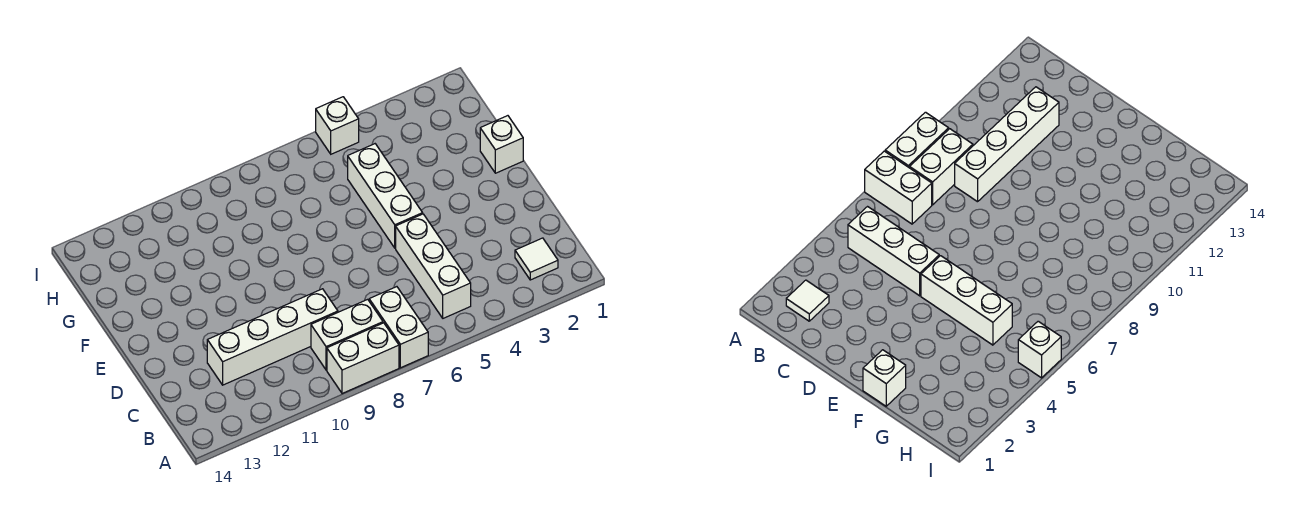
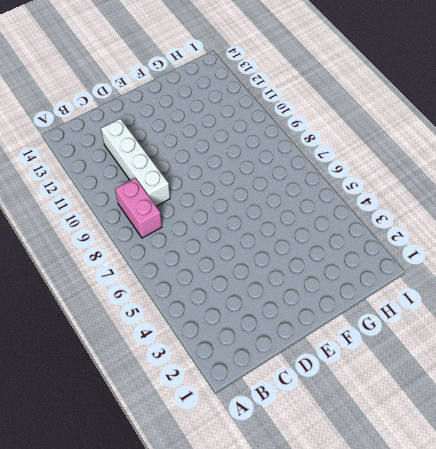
pink 1x2 brick [115,178,162,238] -> white 1x2 brick [311,299,383,370]
none -> white 1x2 brick [369,287,428,368]
none -> white 1x2 brick [327,323,399,394]

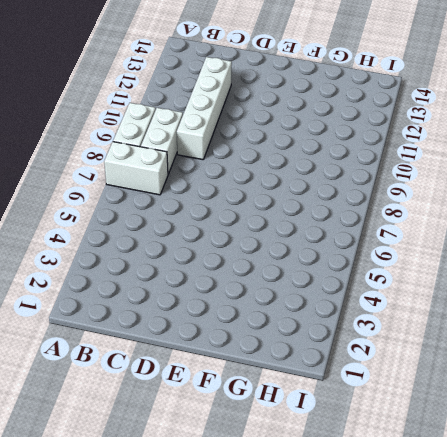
none -> white 1x1 tile [515,238,558,280]
none -> white 1x3 brick [396,214,471,318]

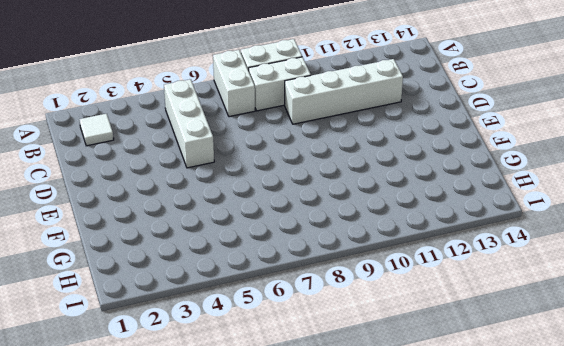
none -> white 1x3 brick [348,144,423,248]
none -> white 1x1 brick [480,116,523,173]

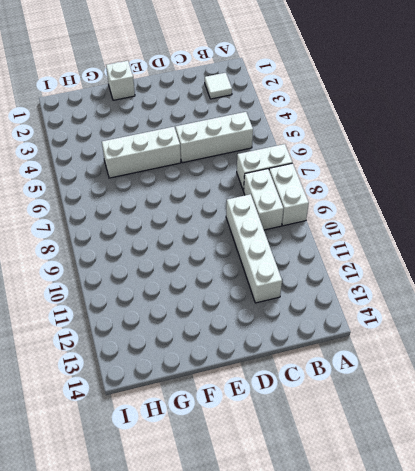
none -> white 1x1 brick [316,97,359,154]

